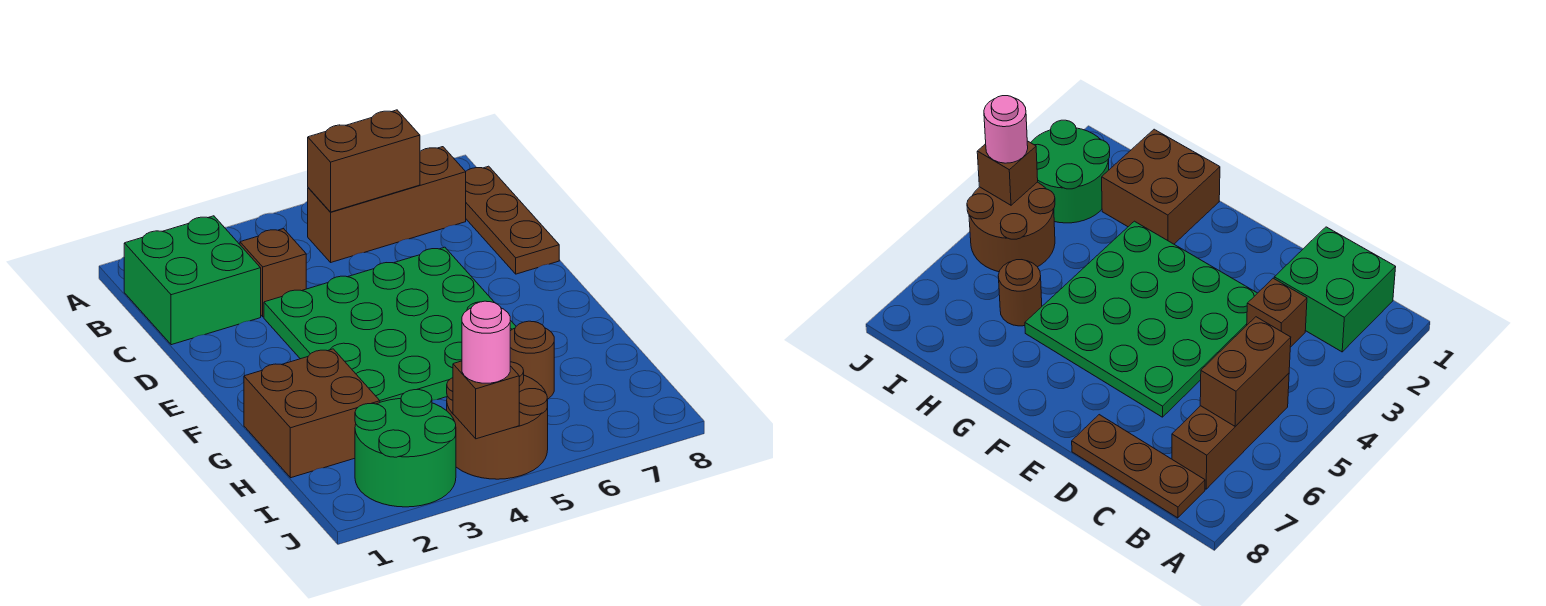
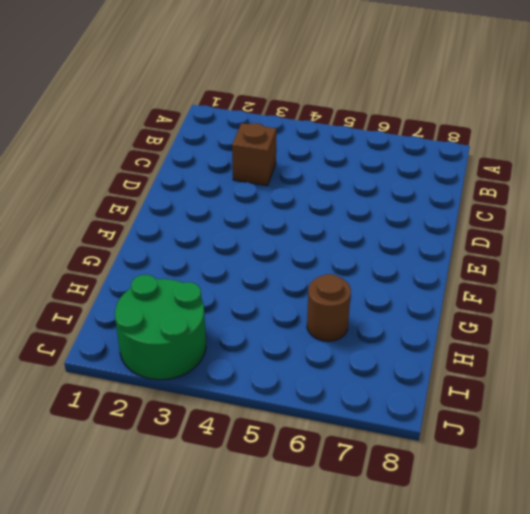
none -> green 2x2 brick [124,216,261,345]
none -> brown 1x3 brick [308,147,466,262]
none -> brown 1x3 plate [466,166,559,274]

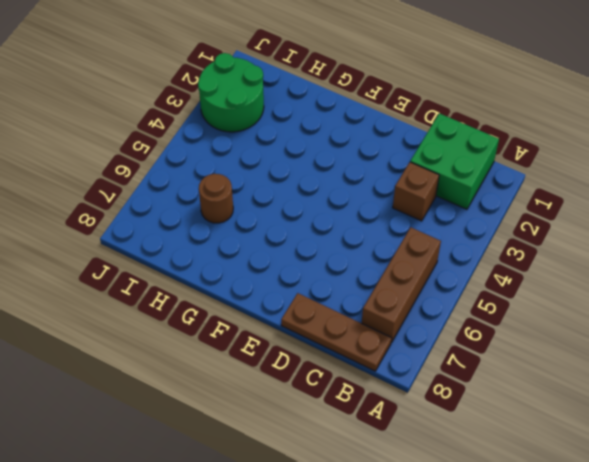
none -> green 4x4 plate [264,247,516,402]
none -> brown 2x2 brick [244,349,380,478]
none -> brown 2x2 round brick [447,362,548,479]

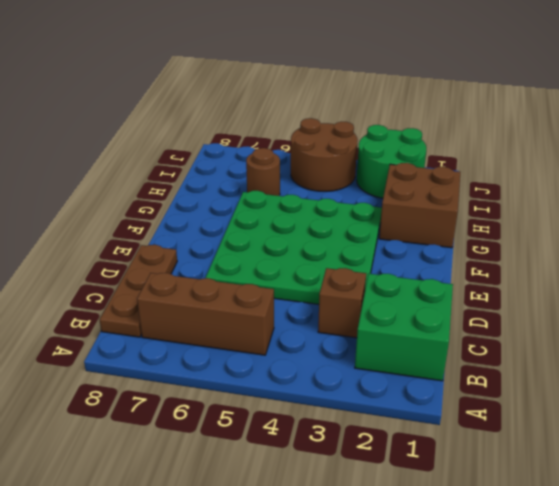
none -> brown 1x2 brick [308,110,420,212]
none -> brown 1x1 brick [453,361,519,439]
none -> pink 1x1 round brick [462,301,510,383]

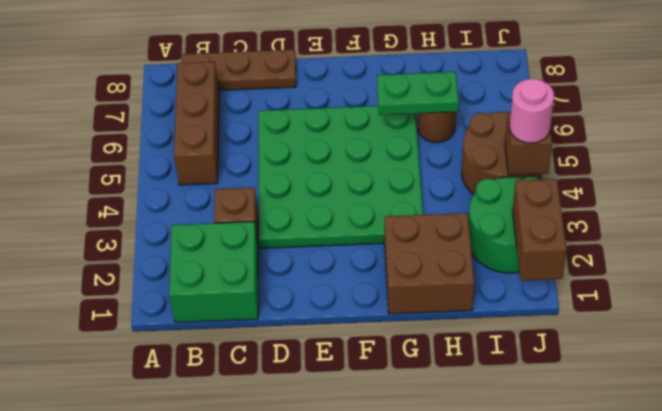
green 1x2 plate [377,72,459,115] -> none
brown 1x2 brick [513,179,567,281] -> brown 1x2 brick moved to [308,110,420,212]

